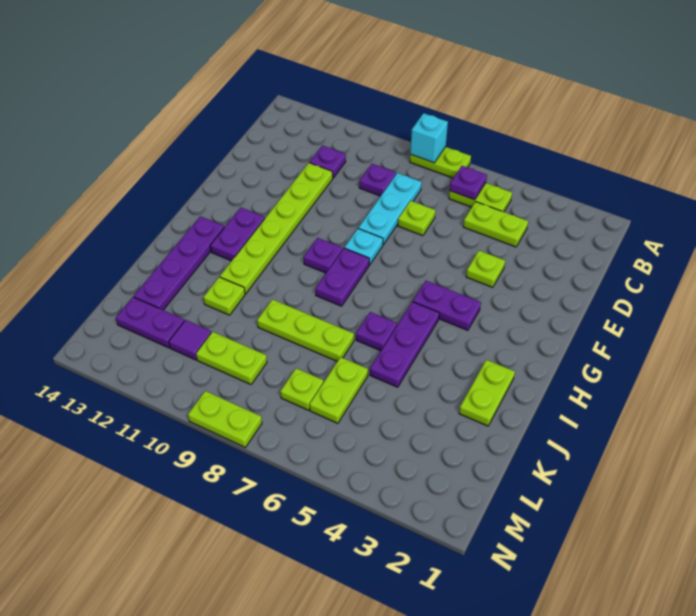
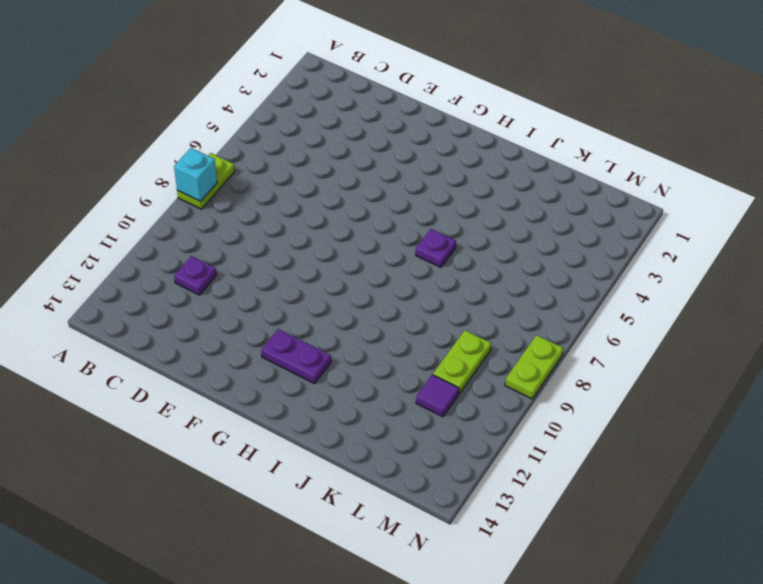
none -> lime 1x2 plate [449,183,512,212]
none -> lime 1x2 plate [463,202,528,247]
none -> cyan 1x3 plate [358,173,422,245]

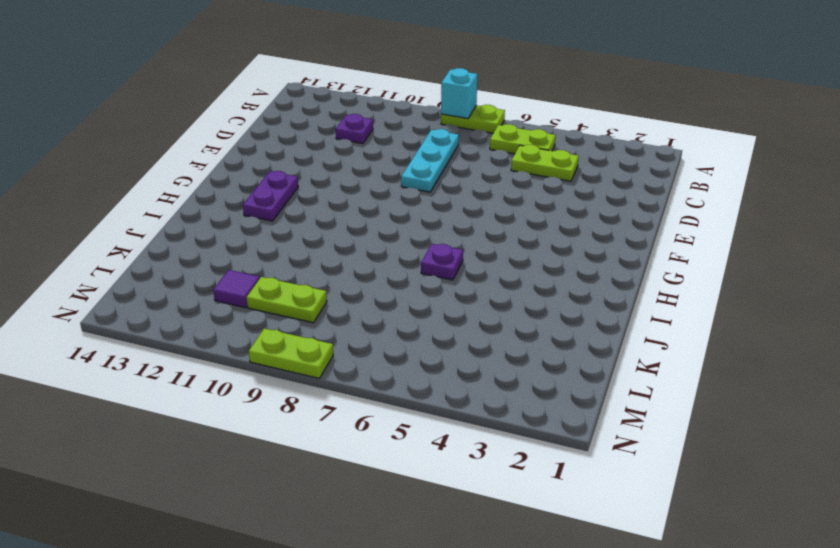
none -> purple 1x1 plate [359,164,396,196]
none -> lime 1x1 plate [398,201,435,236]
none -> lime 1x6 plate [220,163,333,294]

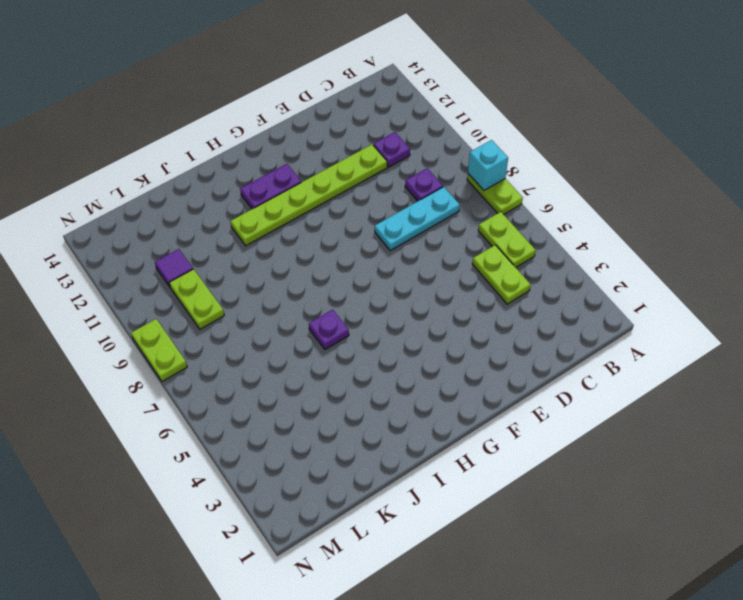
none -> lime 1x1 plate [398,201,435,236]
none -> lime 1x1 plate [466,251,505,287]
none -> cyan 1x1 plate [345,229,383,265]

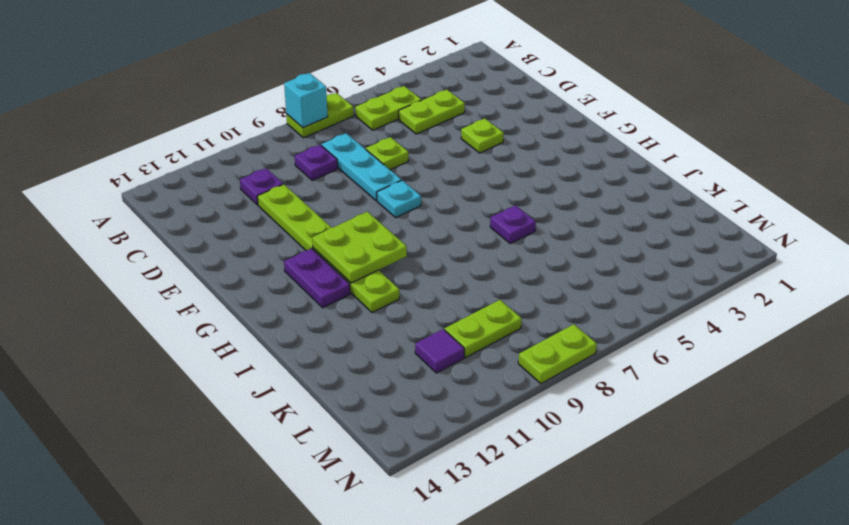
lime 2x2 plate [312,212,407,283] -> none
none -> purple 1x2 plate [413,281,481,330]
none -> purple 1x2 plate [316,248,369,306]
none -> purple 1x1 plate [304,238,343,273]

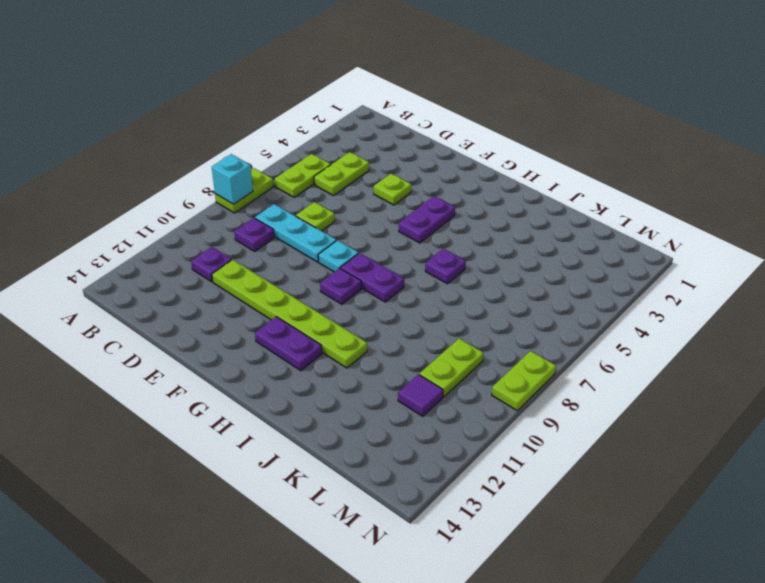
none -> purple 1x3 plate [370,302,439,387]
none -> purple 1x4 plate [134,216,224,310]
none -> lime 1x2 plate [459,360,515,426]

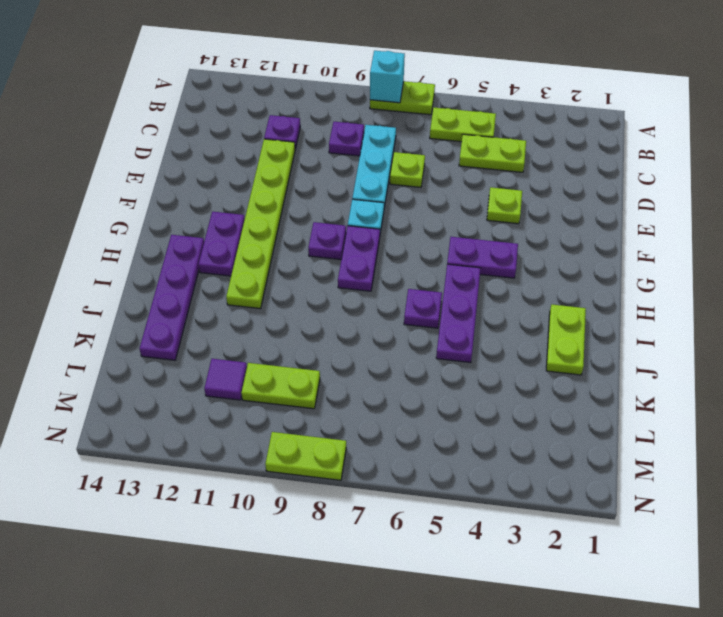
none -> lime 1x3 plate [257,299,354,361]
none -> lime 1x1 plate [203,277,245,315]
none -> lime 1x2 plate [310,357,368,423]

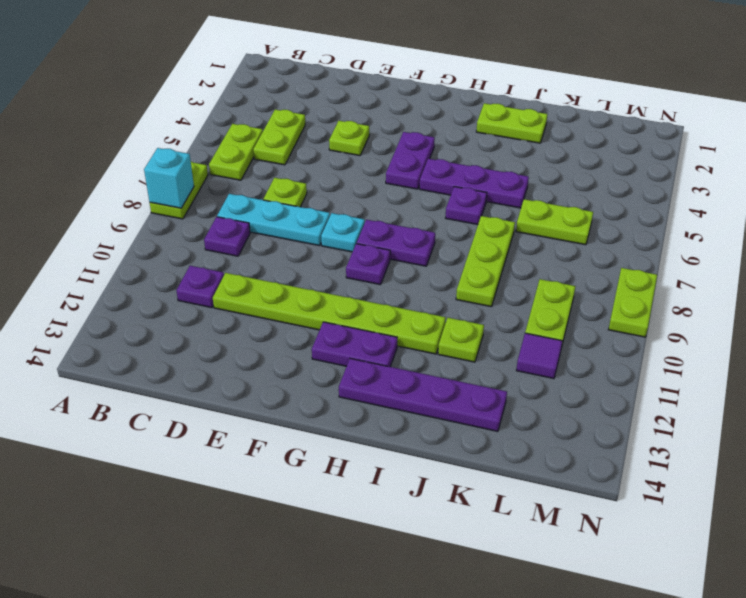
none -> lime 1x1 plate [280,368,324,410]
none -> purple 1x2 plate [116,297,184,348]
none -> purple 1x1 plate [450,166,487,200]

